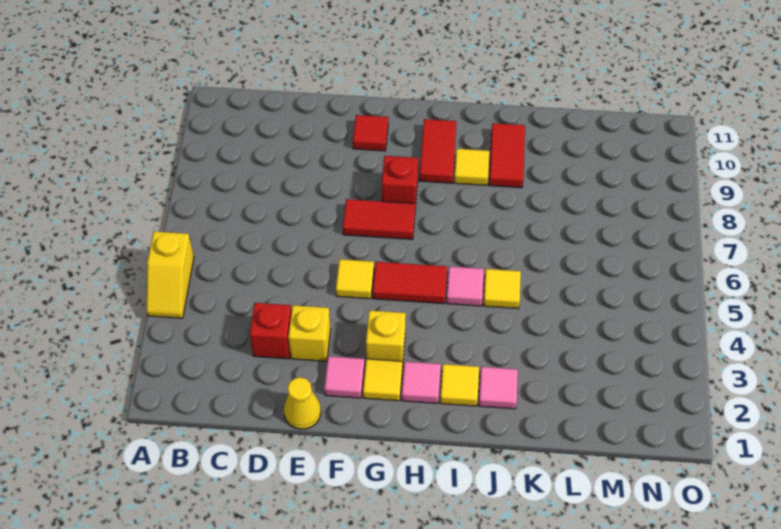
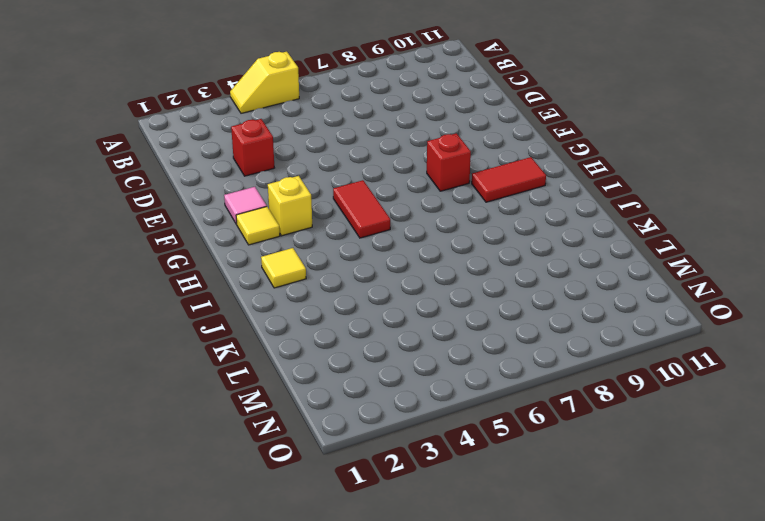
none -> yellow 1x1 cone [284,377,321,429]
none -> yellow 1x1 brick [288,305,331,361]
none -> yellow 1x1 tile [336,259,374,299]

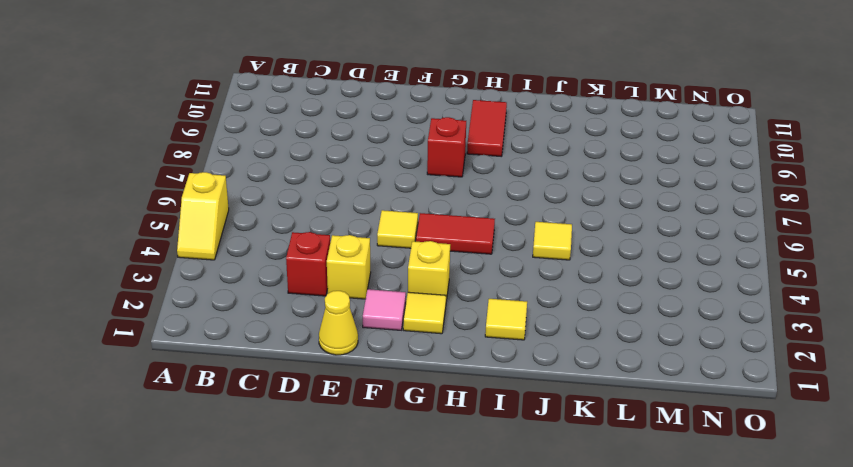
none -> red 1x2 tile [343,199,415,239]
none -> red 1x1 tile [353,115,388,151]
none -> pink 1x1 tile [402,362,441,403]

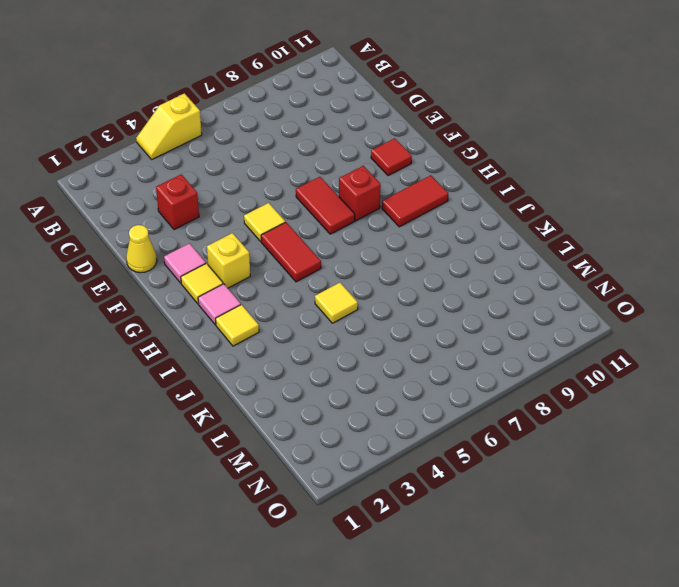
none -> yellow 1x1 brick [288,305,331,361]
none -> pink 1x1 tile [447,266,484,306]
none -> yellow 1x1 tile [454,149,489,185]

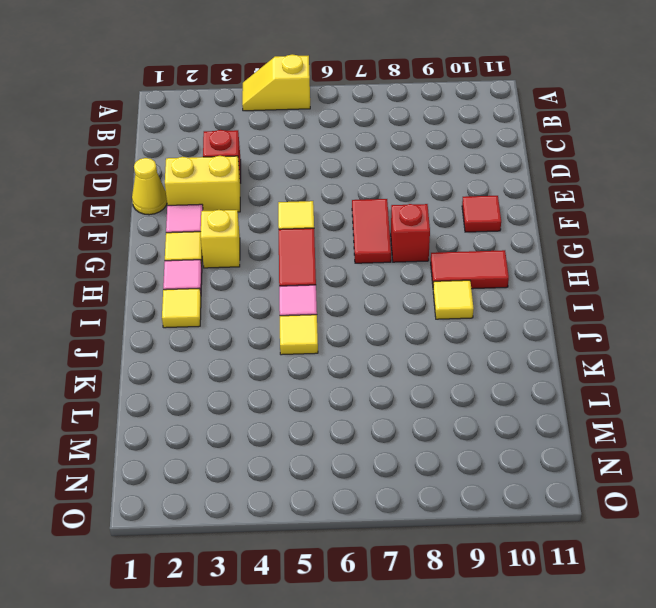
yellow 1x2 brick [165,156,240,212] -> yellow 1x1 brick [288,305,331,361]
none -> pink 1x1 tile [479,367,518,409]
none -> red 1x2 tile [489,123,525,188]

